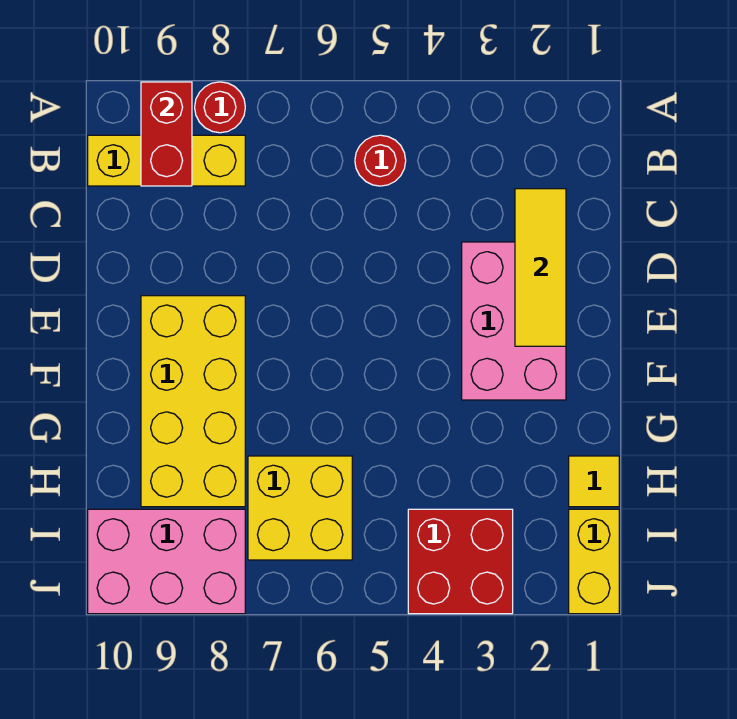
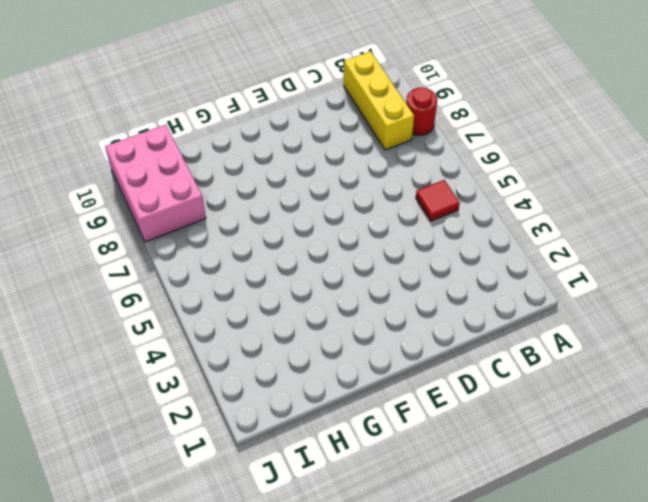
red 1x1 tile [416,180,460,221] -> red 1x1 round brick [355,135,406,186]
none -> pink 2x3 brick [462,242,566,400]
none -> yellow 2x4 brick [141,296,245,507]
none -> yellow 1x1 tile [569,456,619,507]

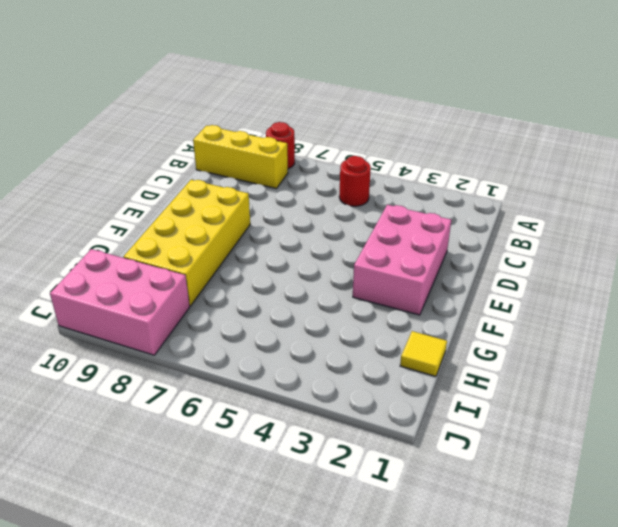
none -> yellow 2x2 brick [248,456,352,560]
none -> yellow 1x2 brick [569,509,619,614]
none -> red 2x2 brick [408,509,513,614]

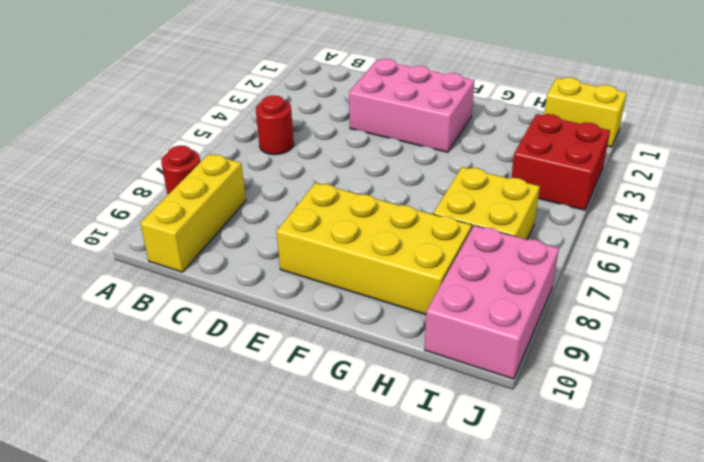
none -> yellow 1x1 tile [569,456,619,507]
none -> red 1x2 brick [141,82,192,186]
none -> yellow 1x3 tile [515,189,566,346]

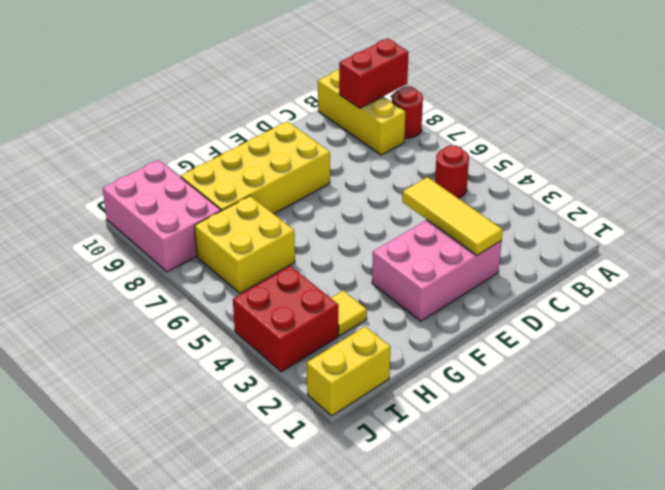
yellow 1x3 tile [402,177,503,255] -> yellow 1x3 tile turned to [515,189,566,346]
yellow 1x1 tile [331,291,367,336] -> yellow 1x1 tile moved to [569,456,619,507]

